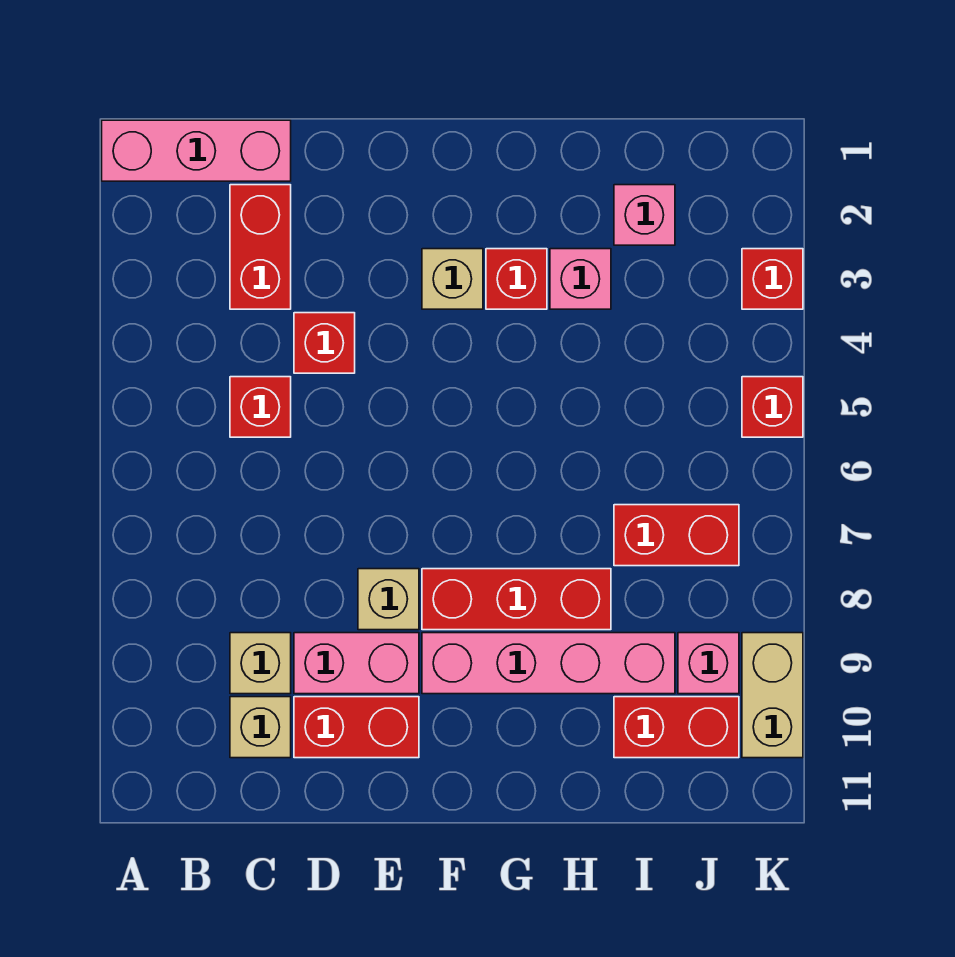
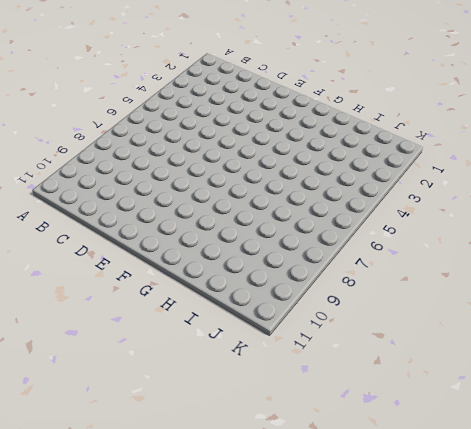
none -> pink 1x3 brick [102,120,291,181]
none -> red 1x2 brick [230,185,291,309]
none -> red 1x1 brick [230,377,291,437]

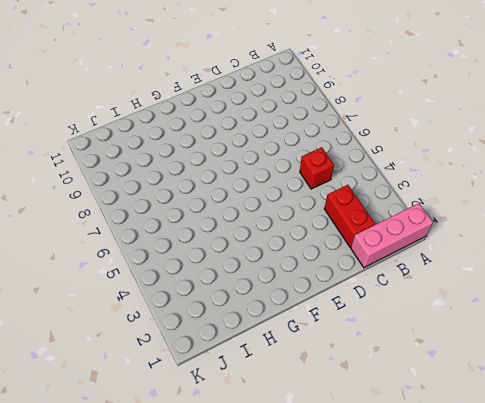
none -> tan 1x1 brick [230,633,291,694]
none -> tan 1x1 brick [230,697,291,758]
none -> red 1x1 brick [294,313,355,373]

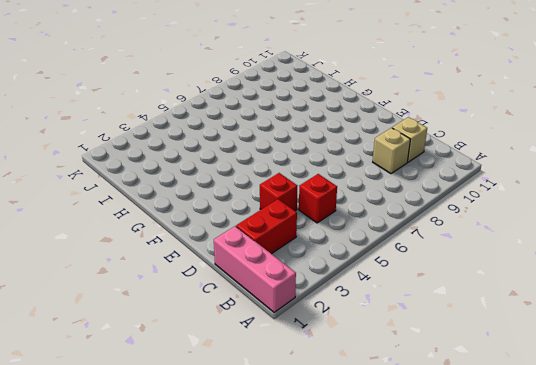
none -> pink 1x2 brick [294,633,419,694]
none -> red 1x2 brick [294,697,419,758]
none -> tan 1x1 brick [358,569,419,630]

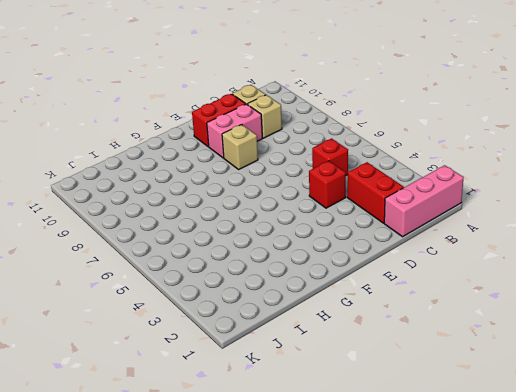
none -> tan 1x1 brick [422,249,483,309]
none -> red 1x3 brick [422,569,611,630]
none -> pink 1x4 brick [422,633,675,694]

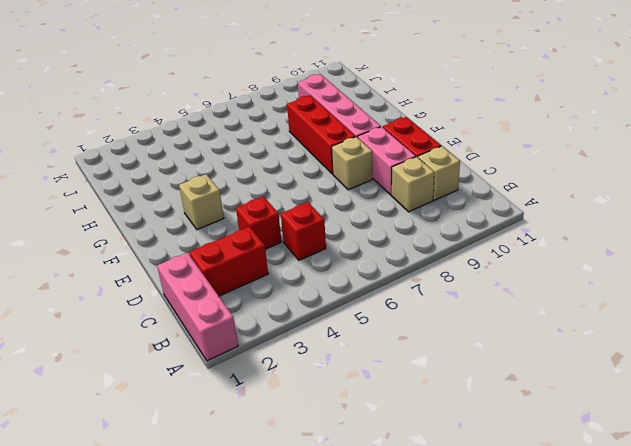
none -> red 1x1 brick [486,249,547,309]
none -> pink 1x1 brick [550,249,611,309]
none -> pink 1x1 brick [614,185,675,245]

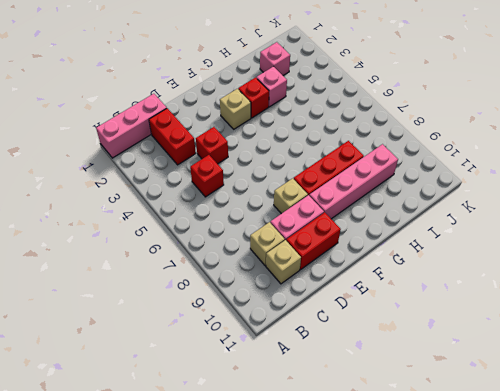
none -> red 1x2 brick [614,505,739,566]
none -> red 1x2 brick [614,697,739,758]
none -> pink 1x1 brick [678,633,739,694]

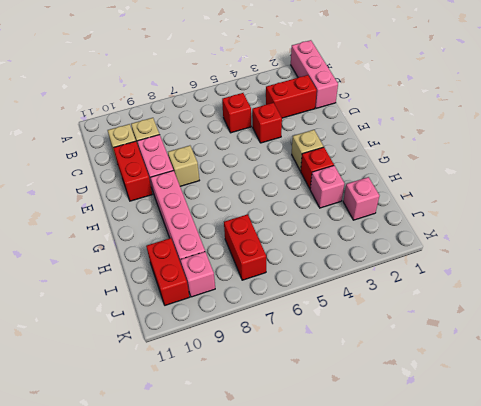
none -> red 1x3 brick [422,569,611,630]
none -> red 1x1 brick [742,249,803,309]
none -> red 1x1 brick [742,377,803,437]

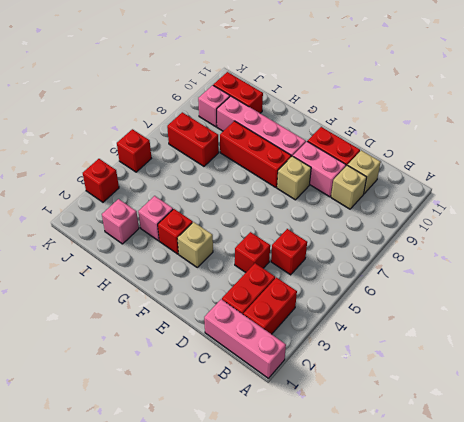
red 1x2 brick [243,277,297,334] -> none
none -> tan 1x2 brick [742,633,803,758]

